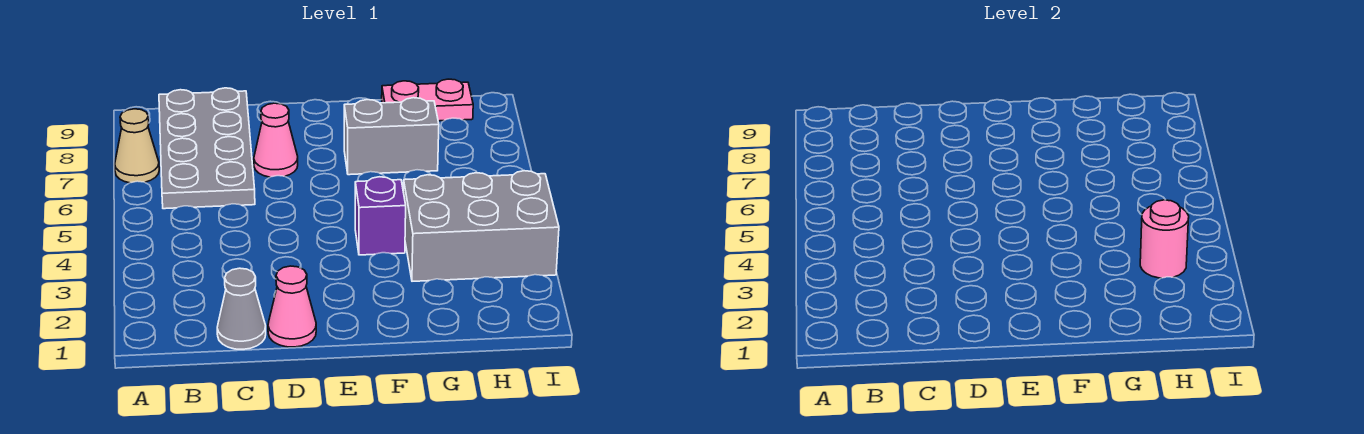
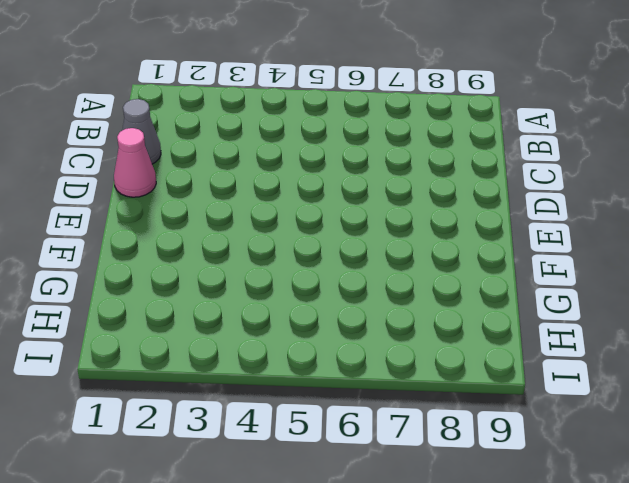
none -> tan 1x1 cone [115,109,159,183]
none -> grey 2x4 plate [159,88,255,209]

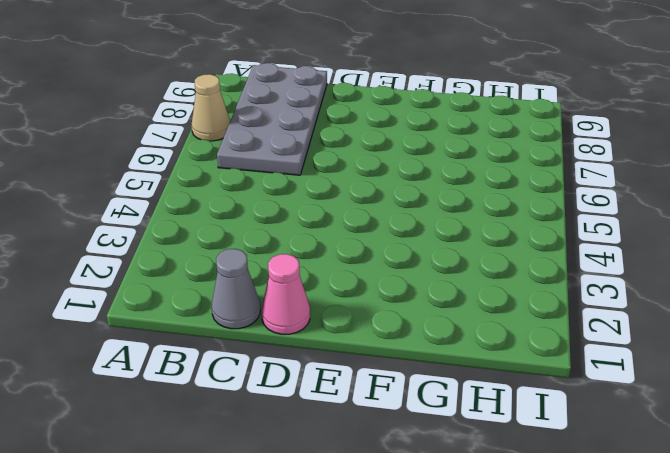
none -> pink 1x1 cone [254,103,298,177]
none -> purple 1x1 brick [355,177,406,255]

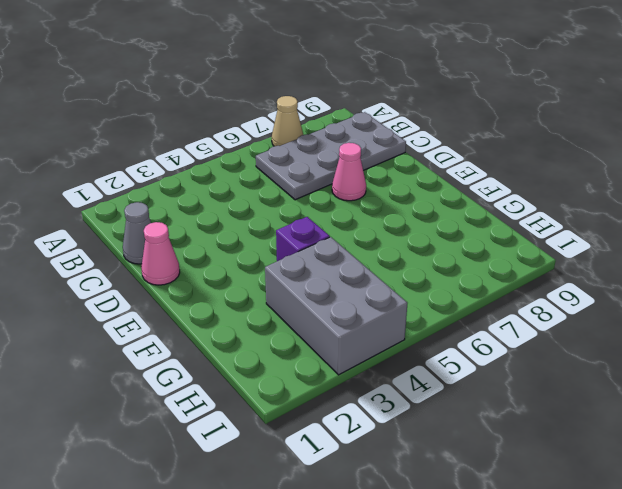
none -> grey 1x2 brick [344,98,439,175]
none -> pink 1x2 plate [382,79,473,121]

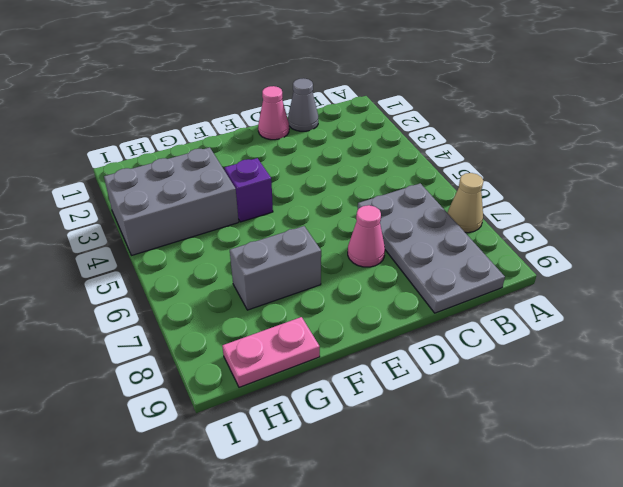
none -> pink 1x1 round brick [1140,200,1189,278]

